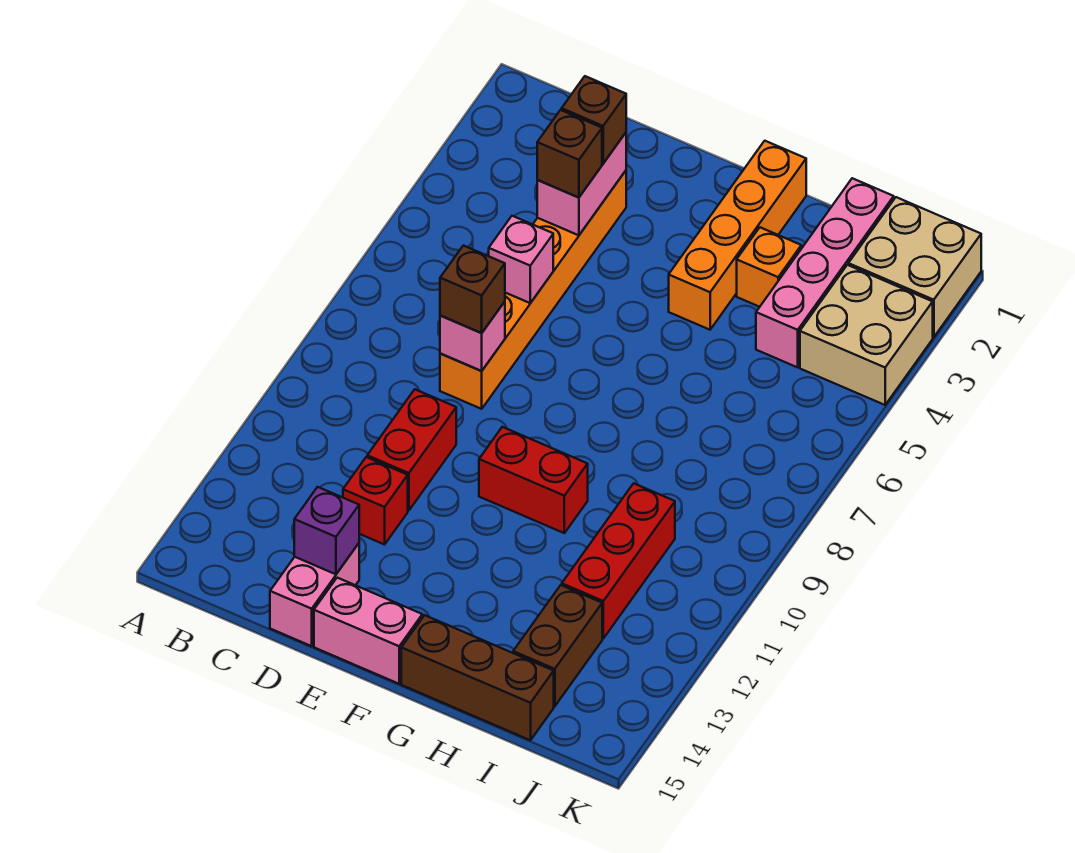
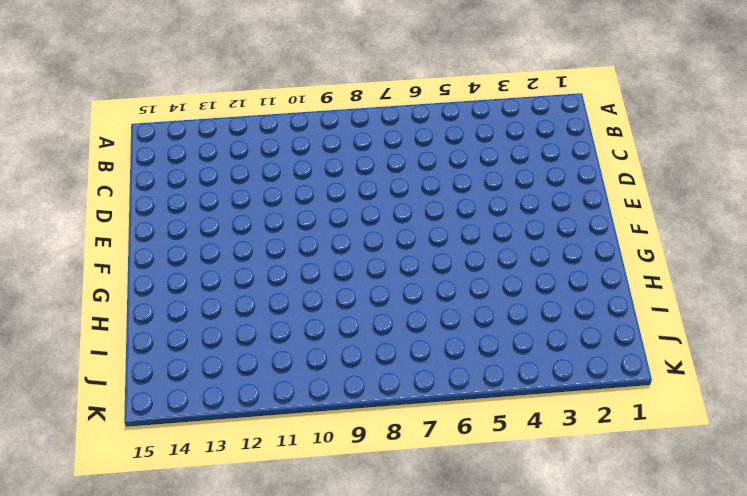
none -> orange 1x6 brick [440,171,626,409]
none -> red 1x2 brick [367,389,456,511]
none -> red 1x1 brick [343,457,408,545]

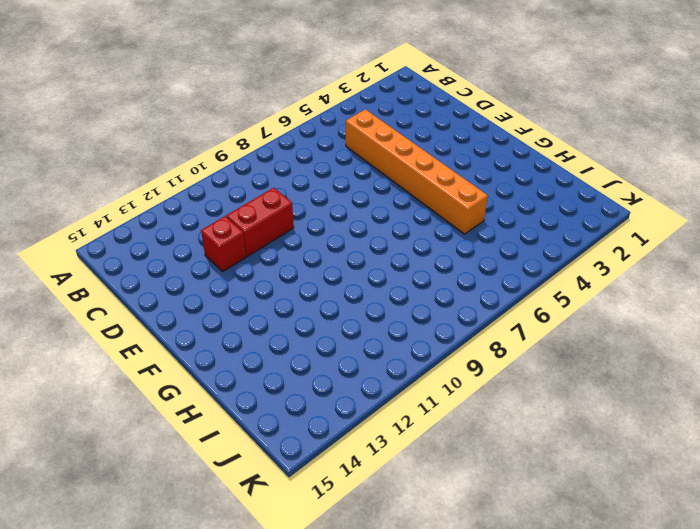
orange 1x6 brick [346,109,488,234] -> orange 1x6 brick turned to [440,171,626,409]
none -> pink 1x2 brick [270,543,359,646]
none -> pink 1x2 brick [314,578,422,684]
none -> red 1x2 brick [479,427,588,533]

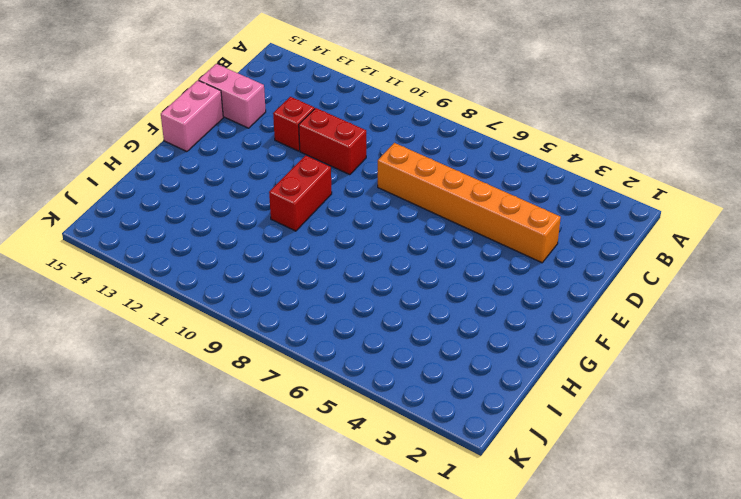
none -> orange 1x4 brick [669,141,806,330]
none -> brown 1x3 brick [401,615,554,740]
none -> orange 1x1 brick [737,227,801,307]

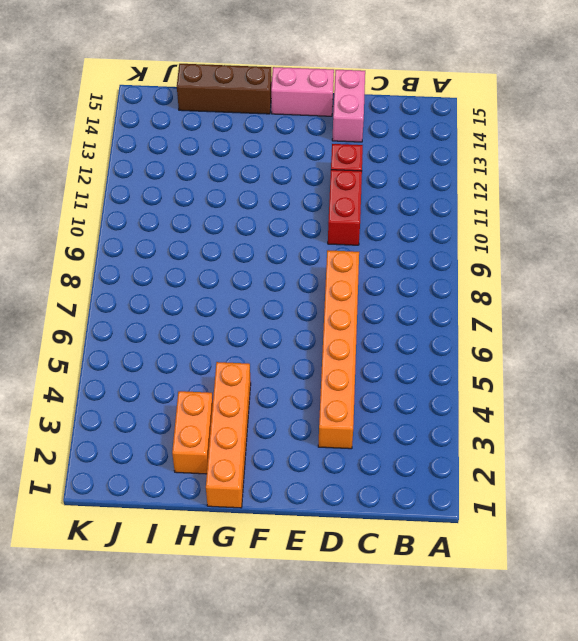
orange 1x2 brick [172,391,213,474] -> orange 1x1 brick [737,227,801,307]
none -> red 1x2 brick [479,427,588,533]
none -> pink 1x4 brick [756,178,894,367]
none -> red 1x3 brick [562,483,675,638]

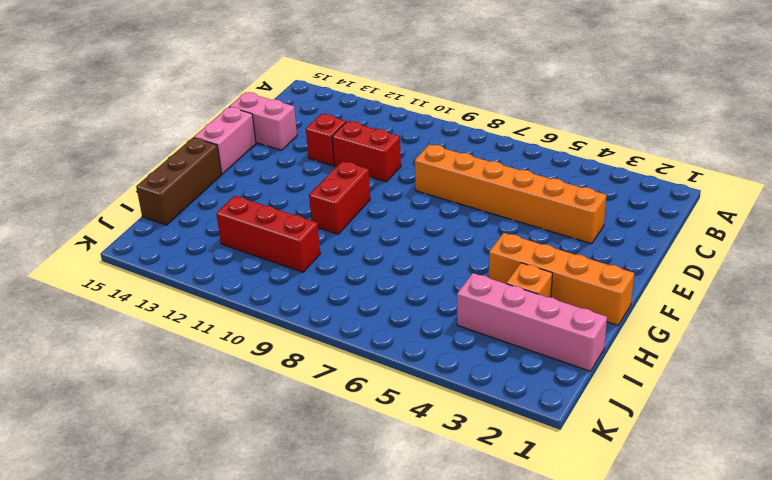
none -> brown 1x2 brick [513,585,602,706]
none -> tan 2x2 brick [848,197,981,337]
none -> tan 2x2 brick [800,265,933,405]

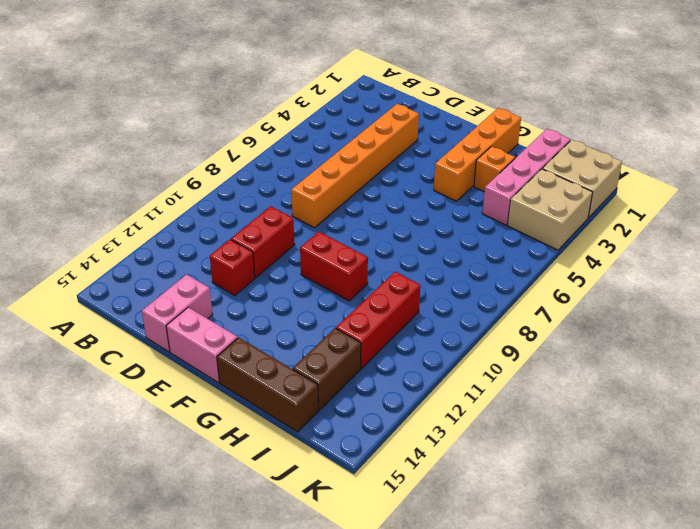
none -> pink 1x2 brick [537,133,626,235]
none -> pink 1x1 brick [489,216,553,303]
none -> pink 1x1 brick [440,302,505,371]

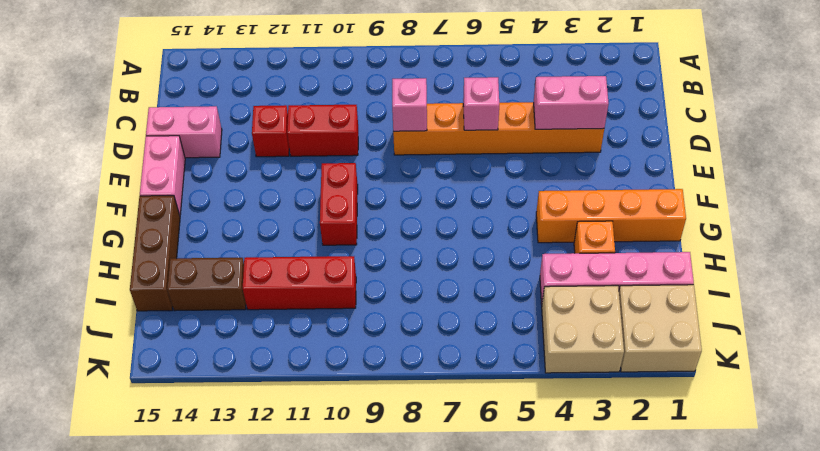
none -> purple 1x1 brick [294,487,359,574]
none -> brown 1x1 brick [562,76,626,163]
none -> brown 1x1 brick [537,110,602,198]

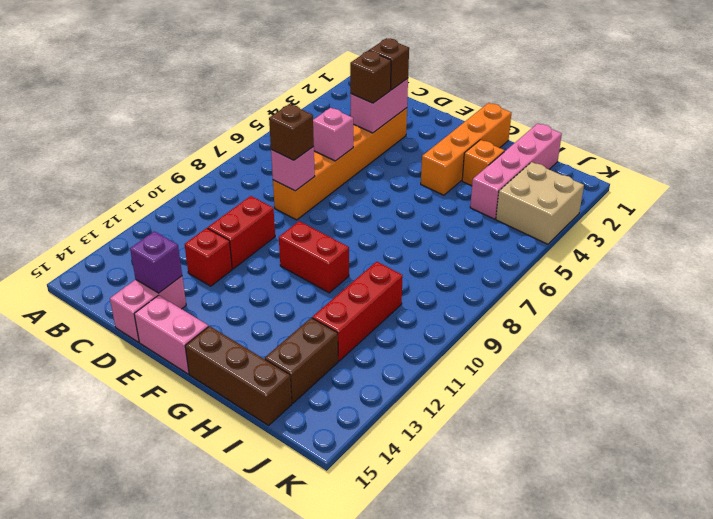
none -> tan 2x2 brick [848,197,981,337]

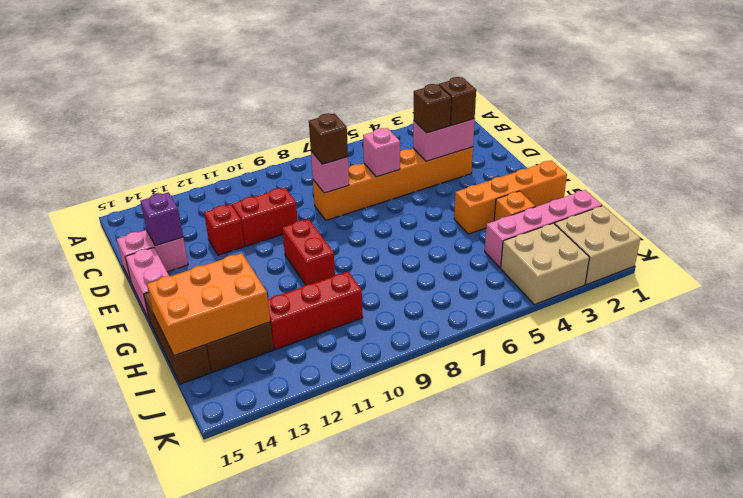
orange 2x3 brick [147,253,270,356] -> none

